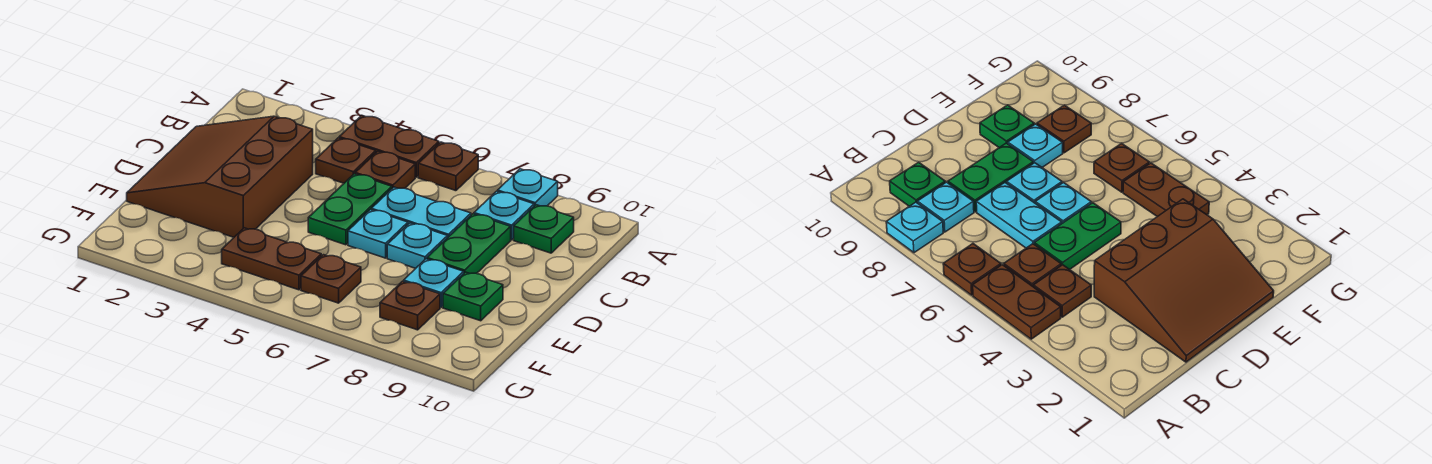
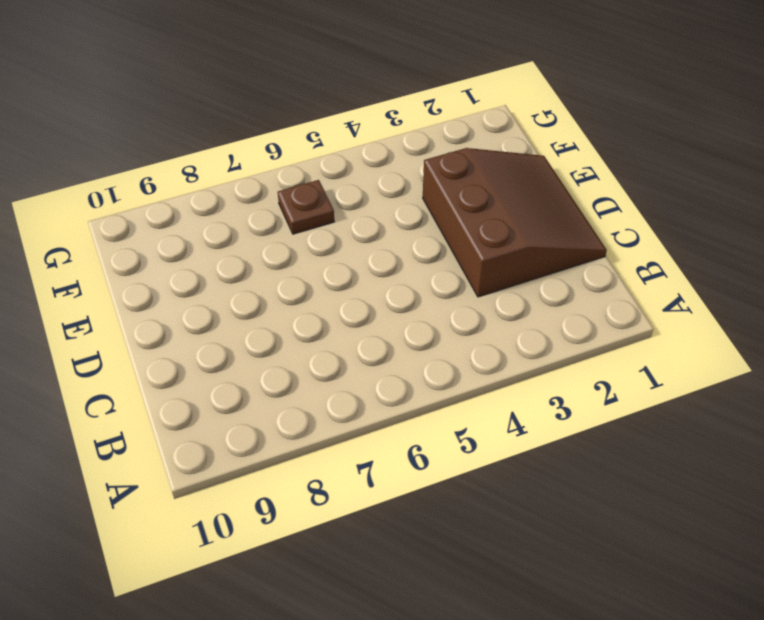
none -> brown 1x2 plate [339,115,439,177]
none -> brown 1x1 plate [418,142,478,191]
none -> cyan 1x1 plate [498,169,558,206]

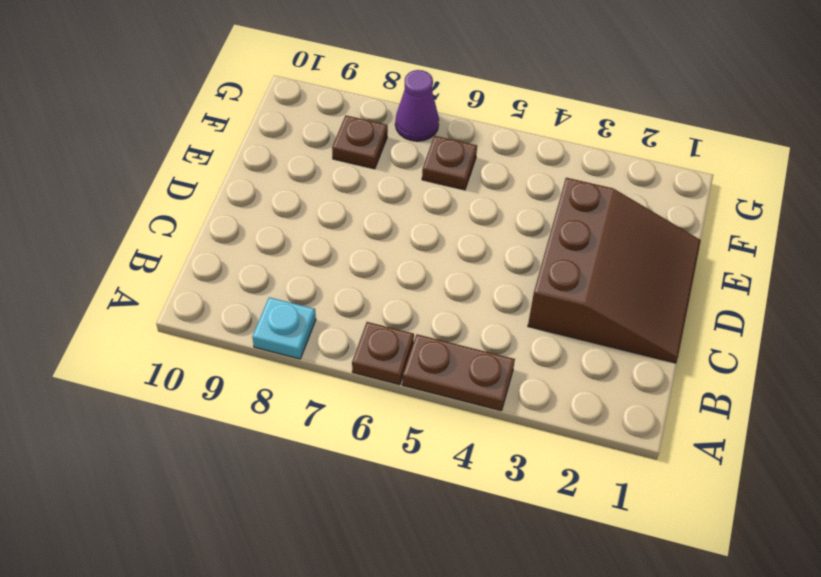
purple 1x1 cone [395,70,439,141] -> none
none -> brown 1x1 plate [316,138,376,183]
none -> brown 1x1 plate [355,151,415,188]
none -> cyan 1x1 plate [474,191,534,240]

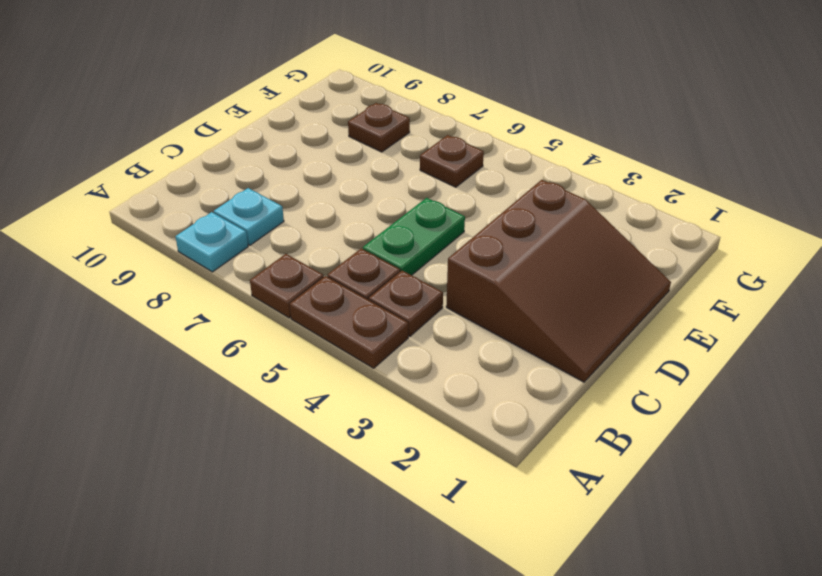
none -> green 1x1 plate [514,205,574,253]
none -> cyan 1x2 plate [371,187,471,237]
none -> green 1x2 plate [427,214,511,274]

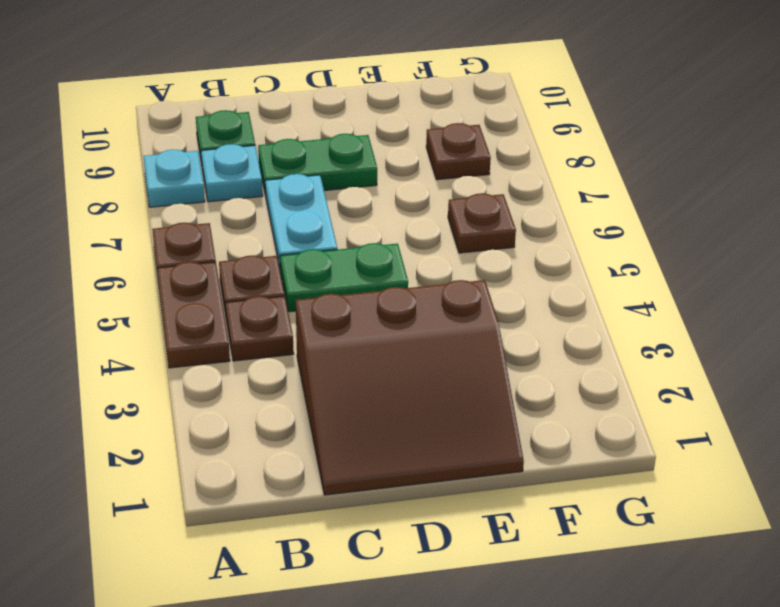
none -> cyan 1x1 plate [348,210,408,258]
none -> cyan 1x1 plate [387,223,448,268]
none -> cyan 1x1 plate [404,259,464,307]

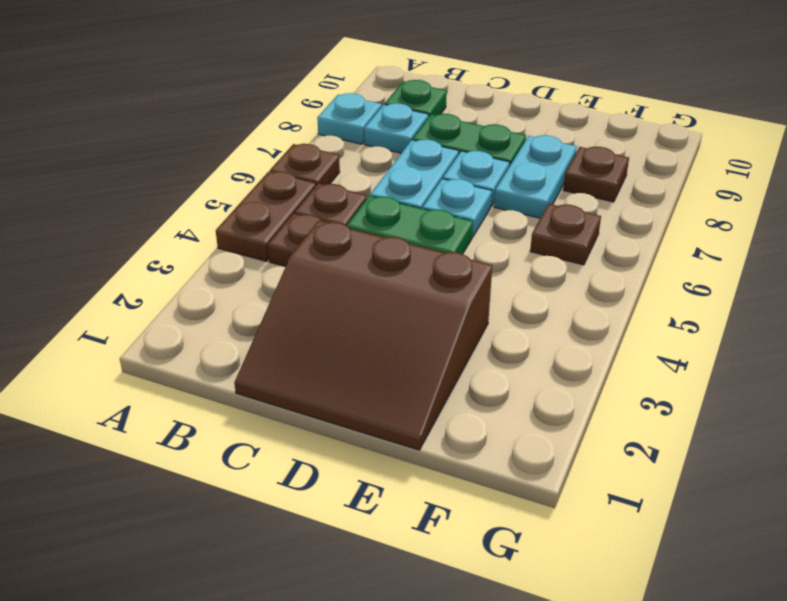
cyan 1x2 plate [494,135,577,218] -> cyan 1x1 plate [404,259,464,307]
none -> green 1x1 plate [443,272,503,321]
none -> brown 1x2 plate [222,228,321,290]

